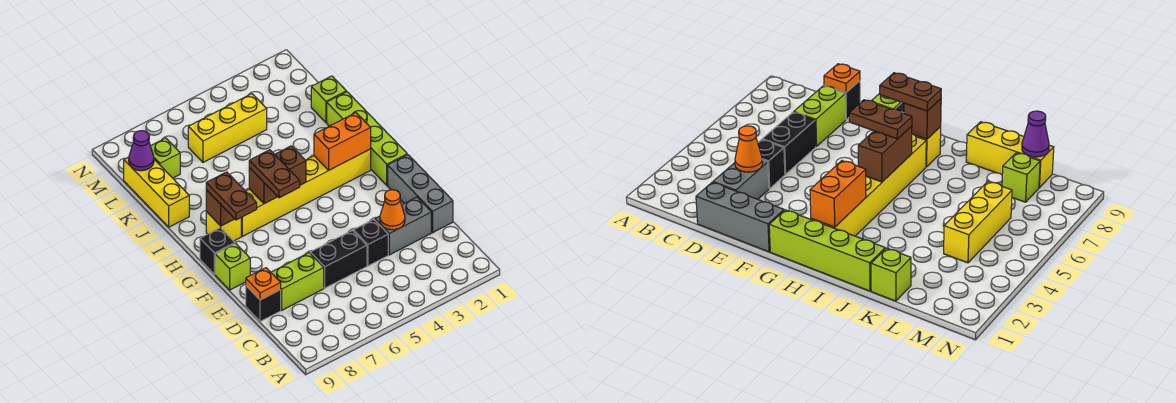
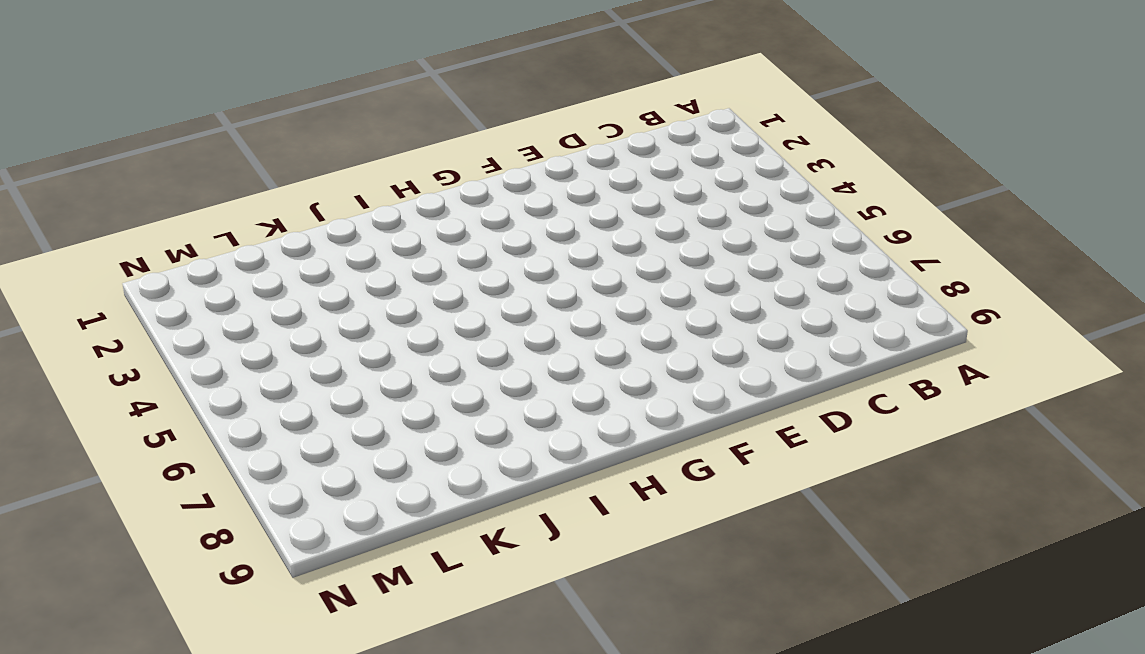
none -> grey 1x3 brick [388,155,453,233]
none -> grey 1x2 brick [375,197,431,255]
none -> black 1x1 brick [353,219,388,266]

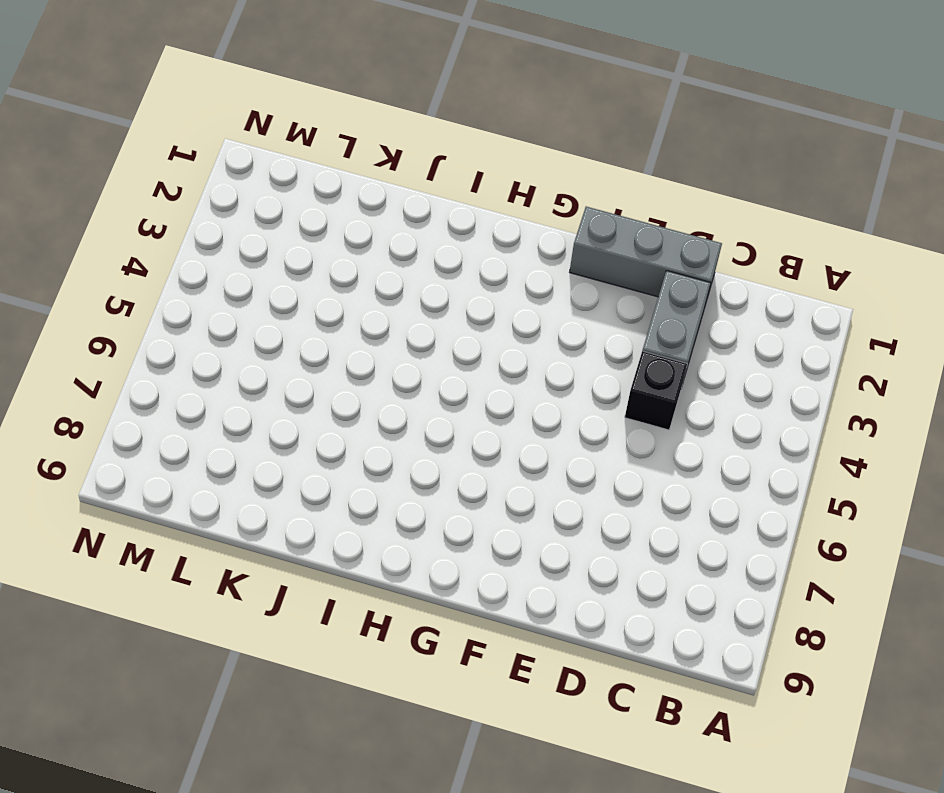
none -> black 1x2 brick [310,230,367,288]
none -> lime 1x2 brick [271,253,324,310]
none -> black 1x1 brick [246,286,281,322]

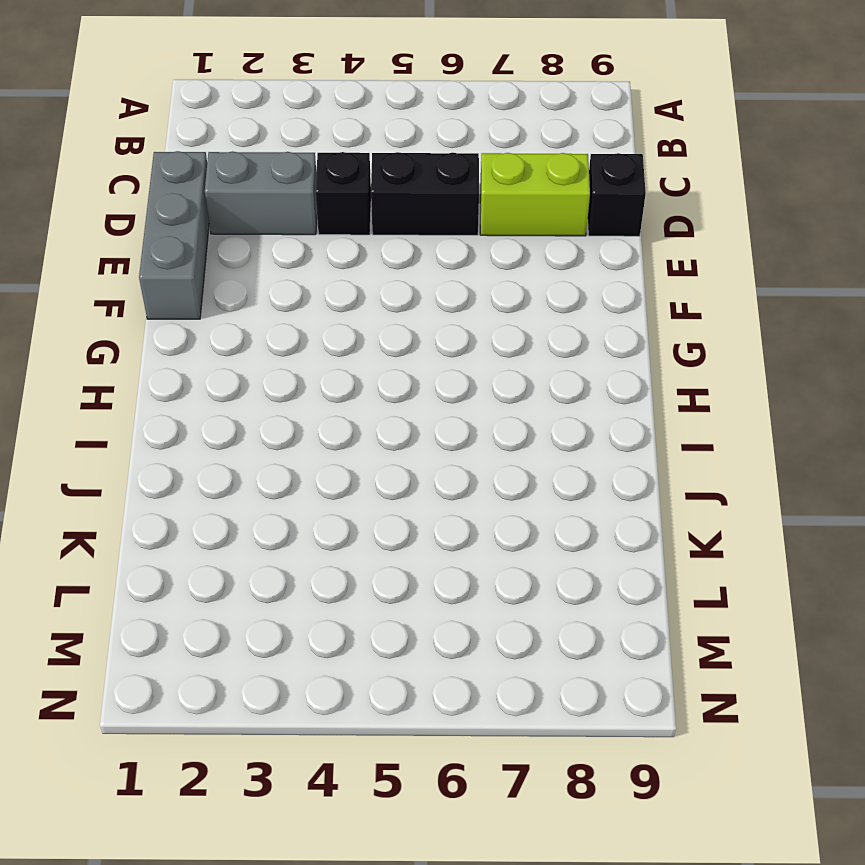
none -> lime 1x1 brick [215,243,250,290]
none -> lime 1x4 brick [327,92,407,185]
none -> black 1x1 brick [200,228,235,274]

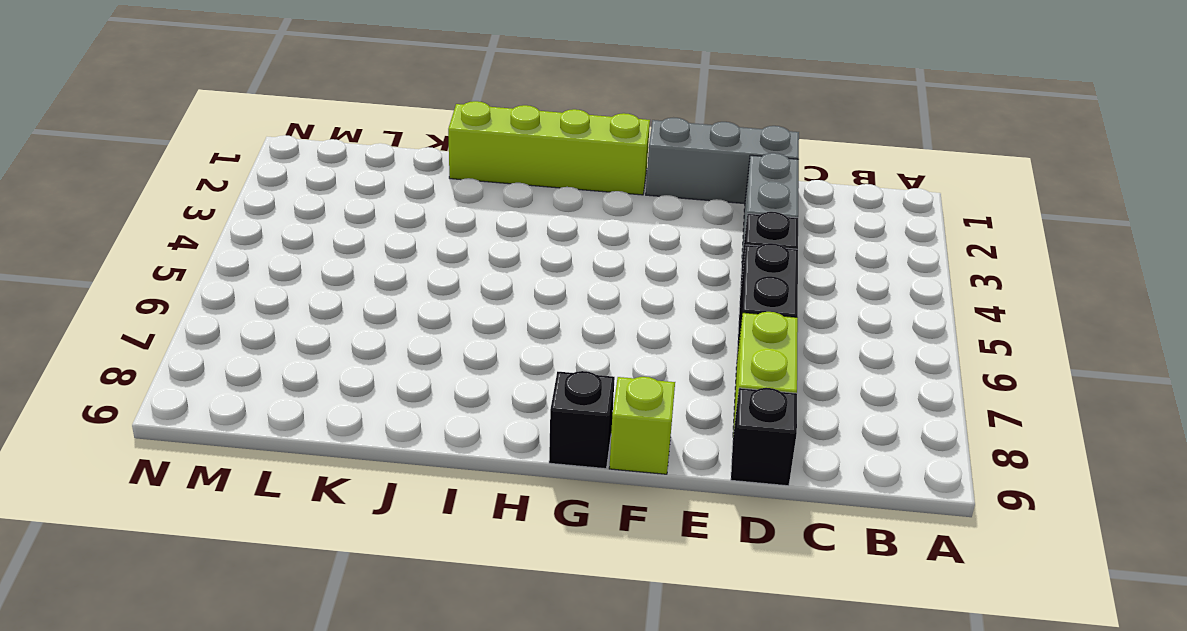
none -> yellow 1x6 brick [241,149,371,236]
none -> yellow 1x1 brick [206,212,241,241]
none -> yellow 1x3 brick [124,157,189,227]

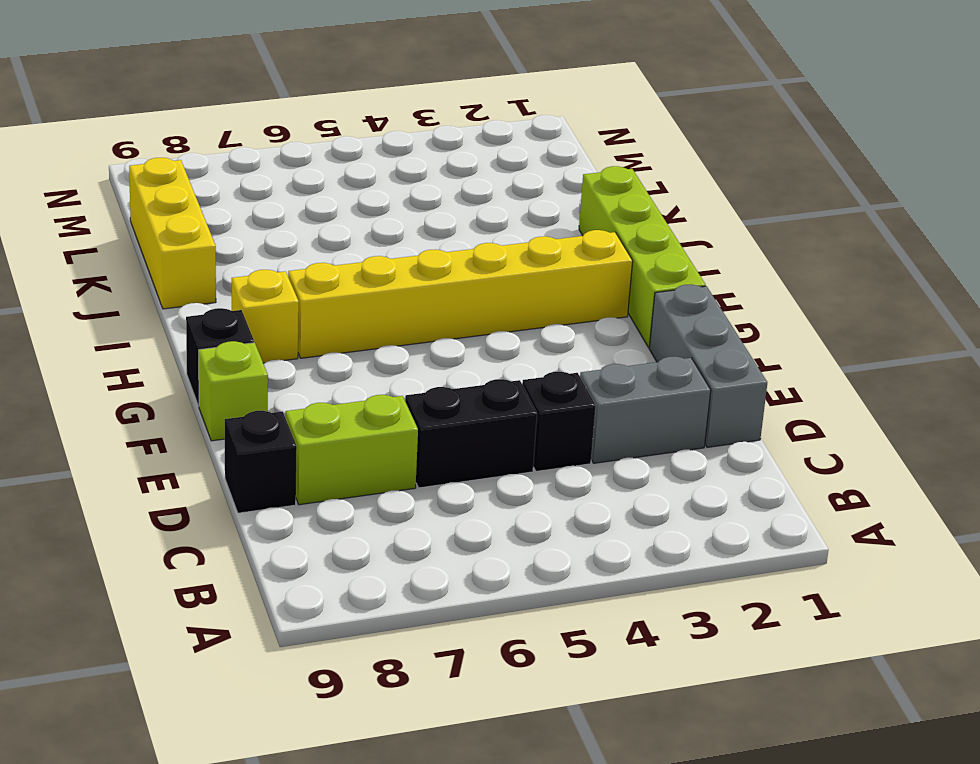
none -> lime 1x1 brick [311,76,346,123]
none -> yellow 1x3 brick [188,94,267,162]
none -> lime 1x1 brick [151,138,180,178]

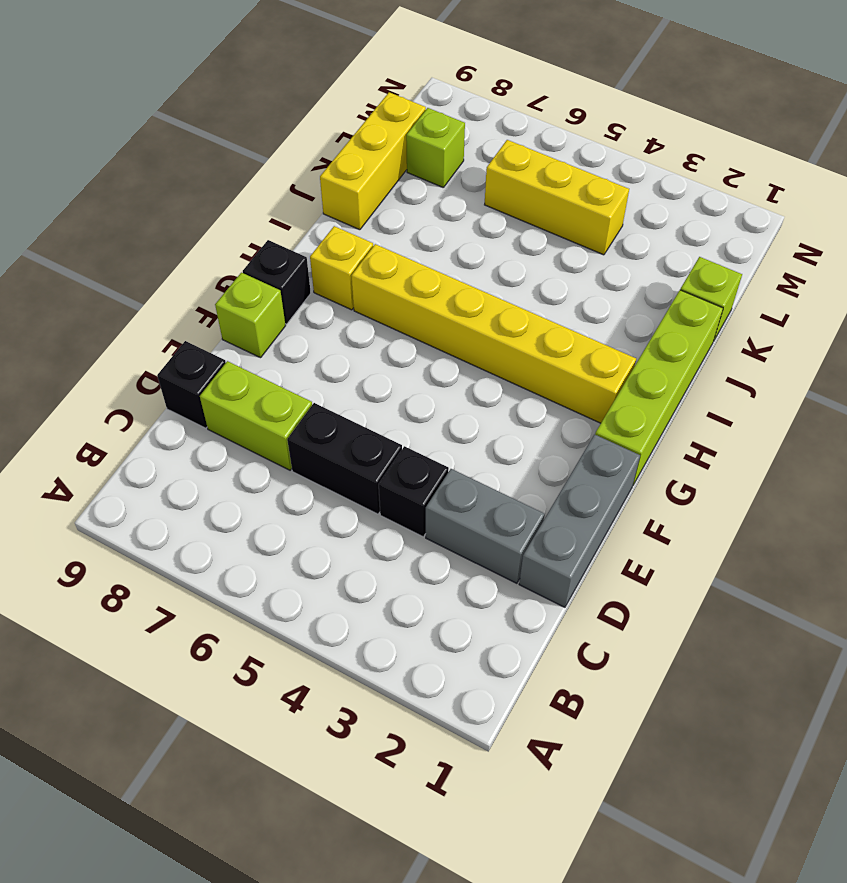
none -> orange 1x1 cone [380,190,405,230]
none -> orange 1x1 plate [246,268,281,300]
none -> orange 1x2 brick [314,113,371,171]

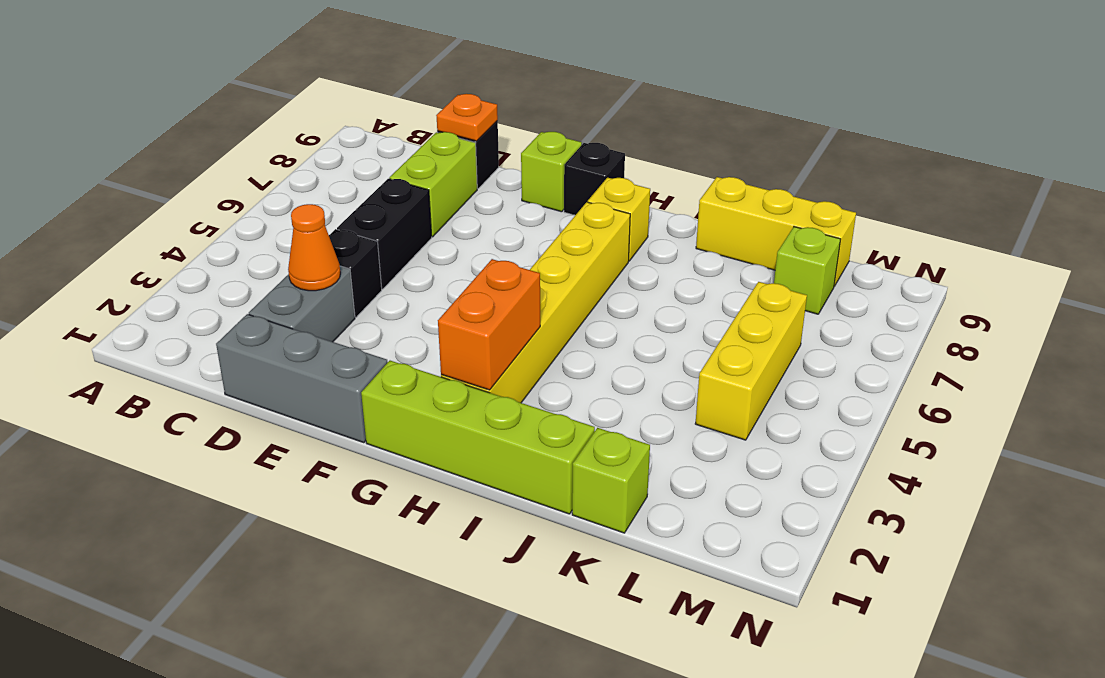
none -> brown 1x2 brick [249,146,306,204]
none -> brown 1x1 brick [206,190,234,226]
none -> purple 1x1 cone [129,131,154,171]

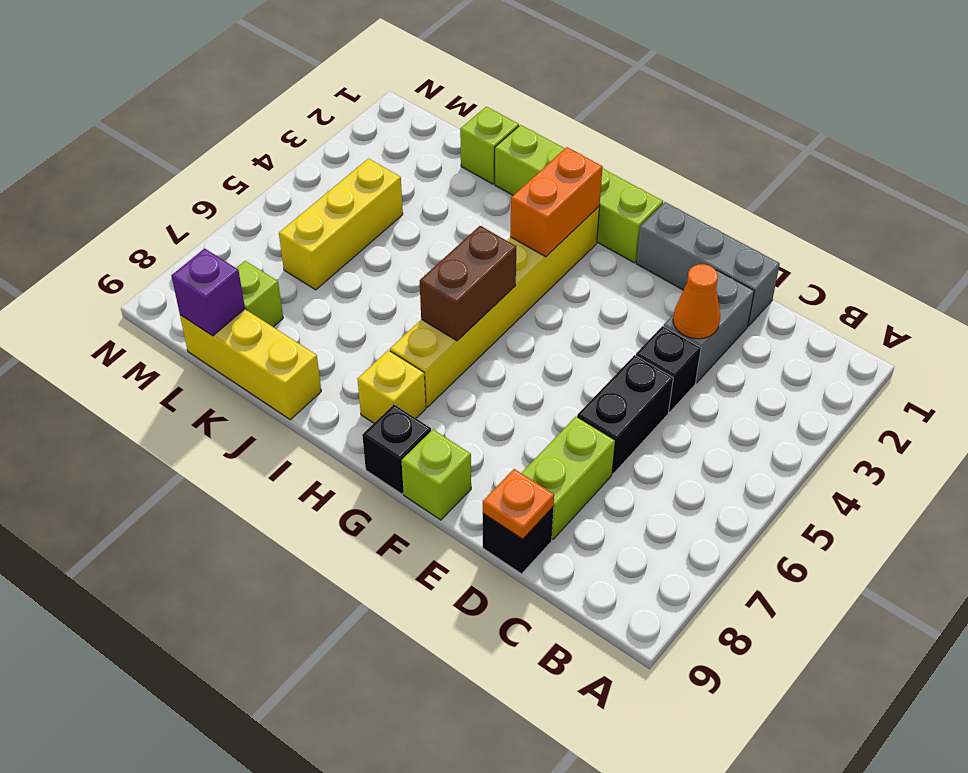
purple 1x1 brick [171,248,245,336] -> purple 1x1 cone [129,131,154,171]
none -> brown 1x1 brick [206,190,234,226]
none -> brown 1x2 plate [249,150,300,198]
none -> brown 1x2 plate [206,172,257,220]

